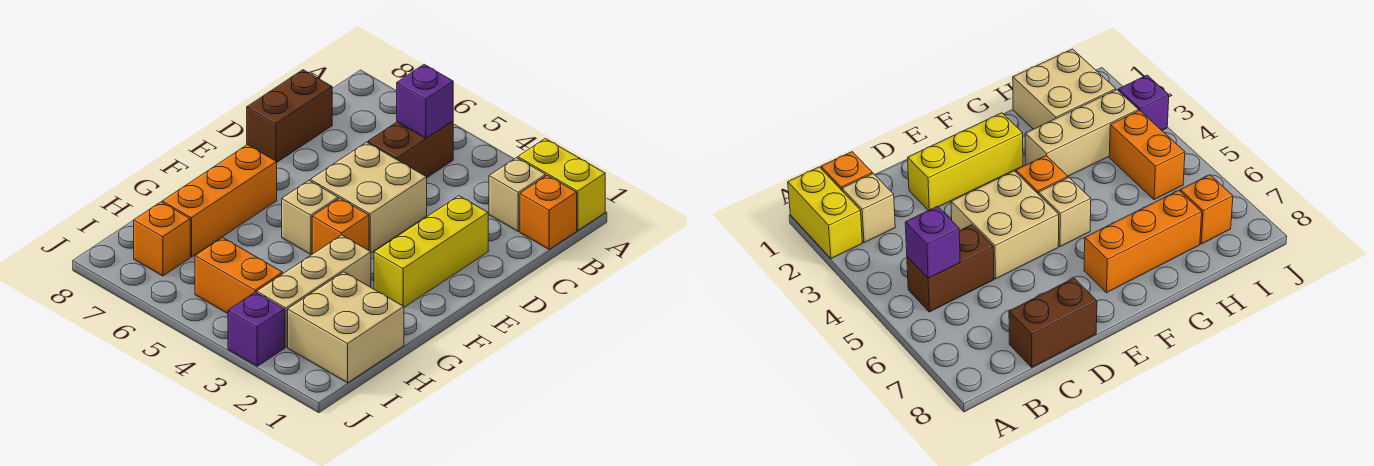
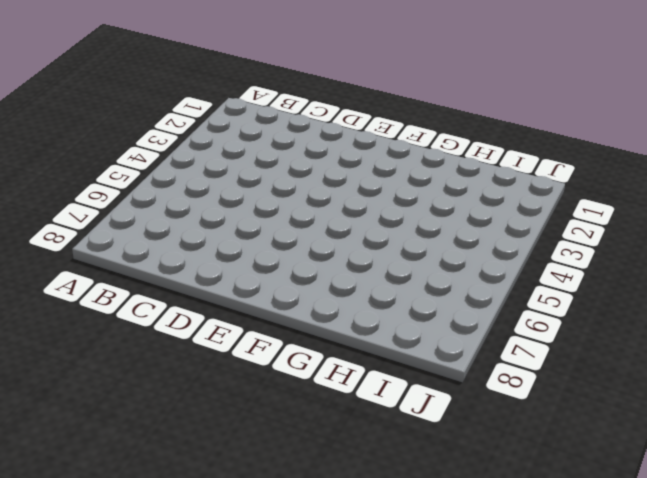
none -> yellow 1x2 brick [518,138,605,230]
none -> orange 1x1 brick [520,175,577,249]
none -> tan 1x1 brick [489,158,546,232]

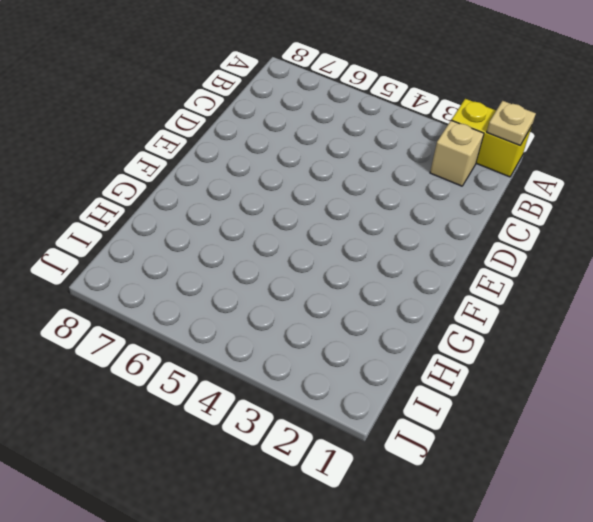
tan 1x1 plate [487,101,536,145] -> none
none -> orange 1x1 brick [520,175,577,249]
none -> brown 1x2 brick [368,121,453,177]
none -> brown 1x2 brick [247,70,332,162]

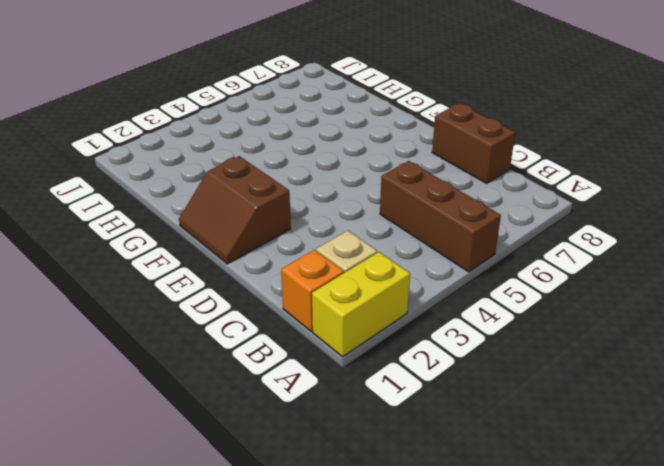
brown 1x3 brick [380,161,501,272] -> brown 1x2 brick [368,121,453,177]
brown 2x2 slope [179,156,291,264] -> yellow 1x3 brick [374,196,488,307]
none -> tan 2x2 brick [310,142,427,253]
none -> orange 1x1 brick [312,198,369,254]
none -> tan 1x1 brick [282,181,338,254]

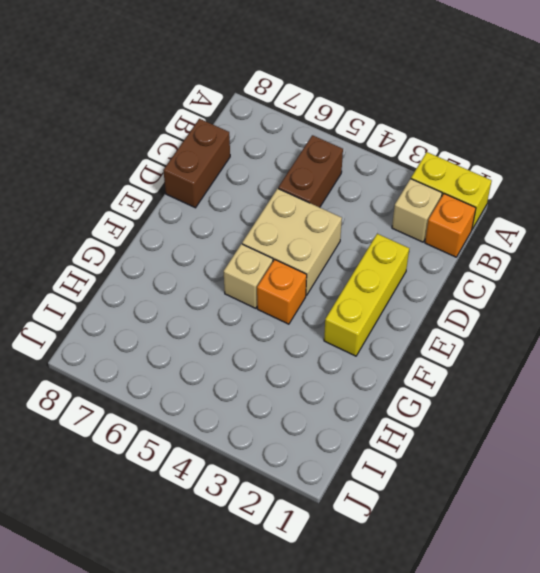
none -> orange 1x3 brick [162,145,277,257]
none -> tan 1x3 brick [257,235,371,347]
none -> tan 2x2 brick [288,272,404,383]

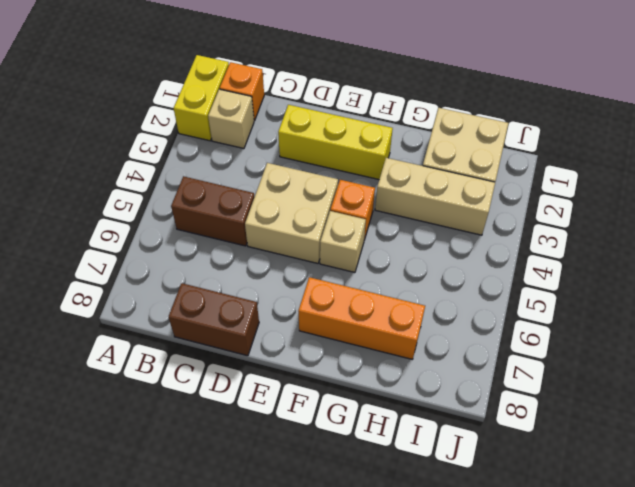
none -> orange 1x2 brick [195,238,283,314]
none -> orange 1x1 brick [134,202,190,276]
none -> purple 1x1 brick [228,292,285,366]

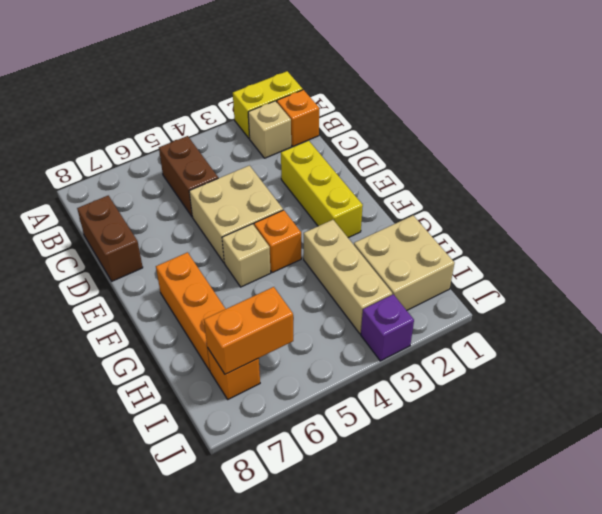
orange 1x2 brick [204,287,293,374] -> orange 1x2 brick moved to [195,238,283,314]
none -> purple 1x1 brick [397,64,453,138]

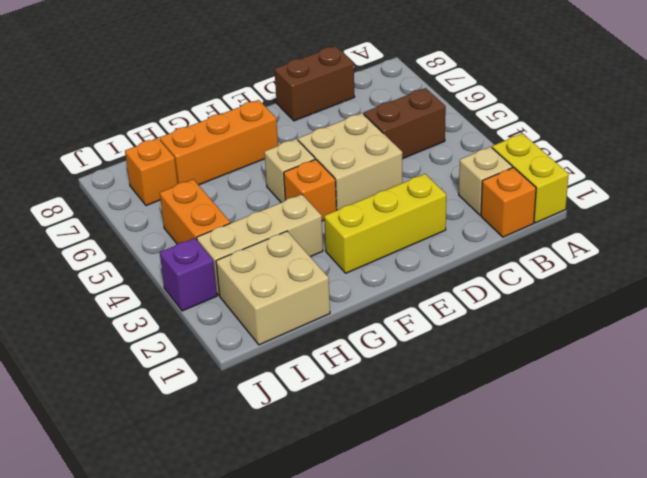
none -> purple 1x1 brick [397,64,453,138]

